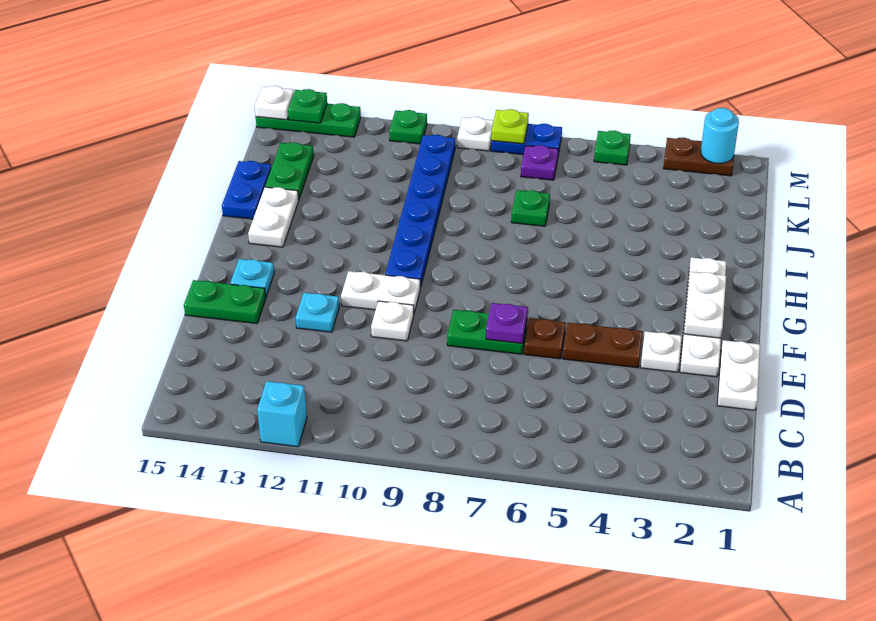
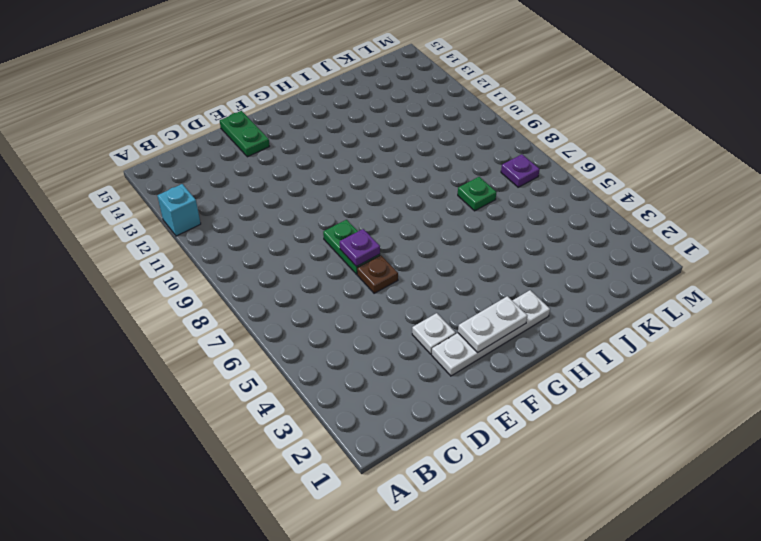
none -> white 1x2 plate [717,340,760,410]
none -> brown 1x2 plate [563,323,643,368]
none -> white 1x1 plate [371,301,414,341]
none -> cyan 1x1 plate [296,293,339,332]

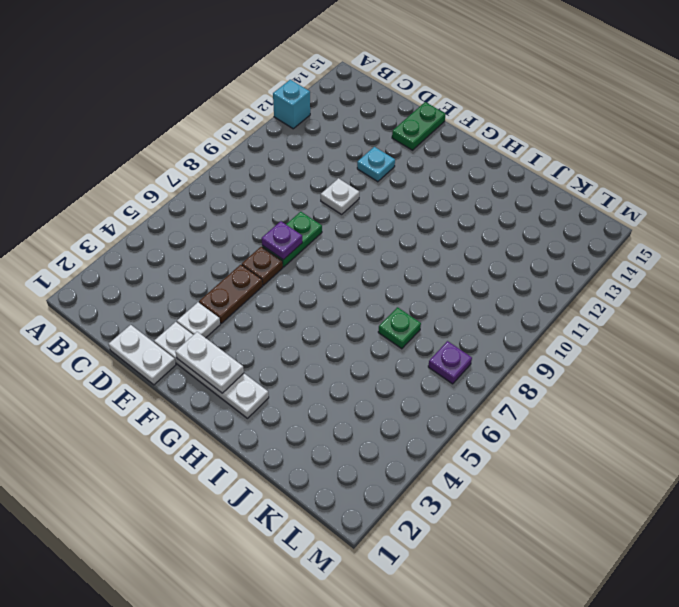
none -> white 1x2 plate [341,271,420,313]
none -> cyan 1x1 plate [230,259,274,297]
none -> blue 1x6 plate [385,135,455,288]
none -> white 1x2 plate [248,187,299,247]

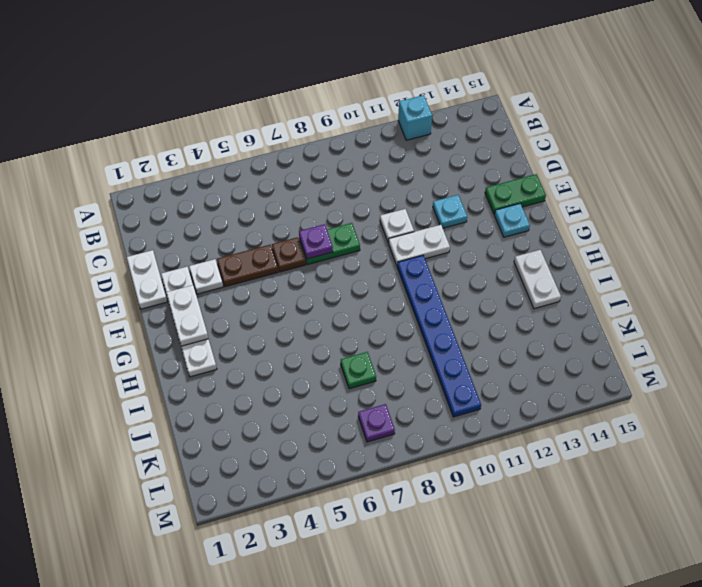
none -> blue 1x2 plate [222,161,271,219]
none -> green 1x2 plate [265,142,314,200]
none -> brown 1x2 plate [663,137,734,176]
none -> green 1x1 plate [594,131,631,165]

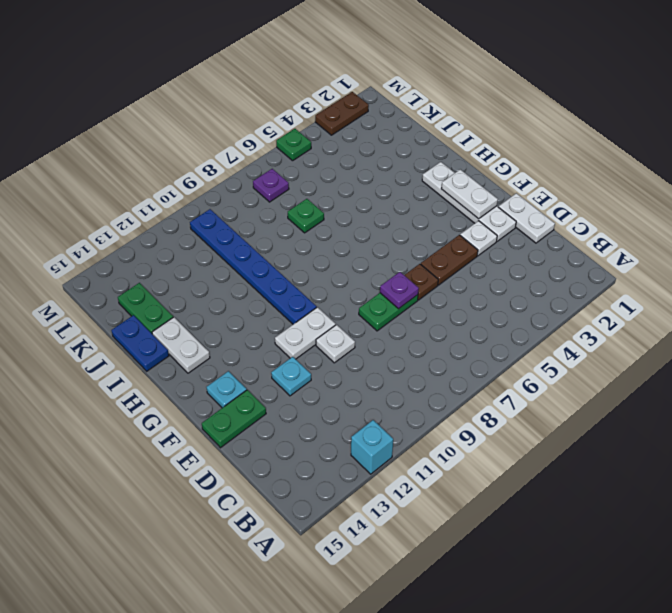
none -> blue 1x2 plate [491,124,562,155]
none -> white 1x1 plate [457,117,494,151]
none -> green 1x1 plate [389,110,427,144]
none -> green 1x3 plate [256,103,361,137]

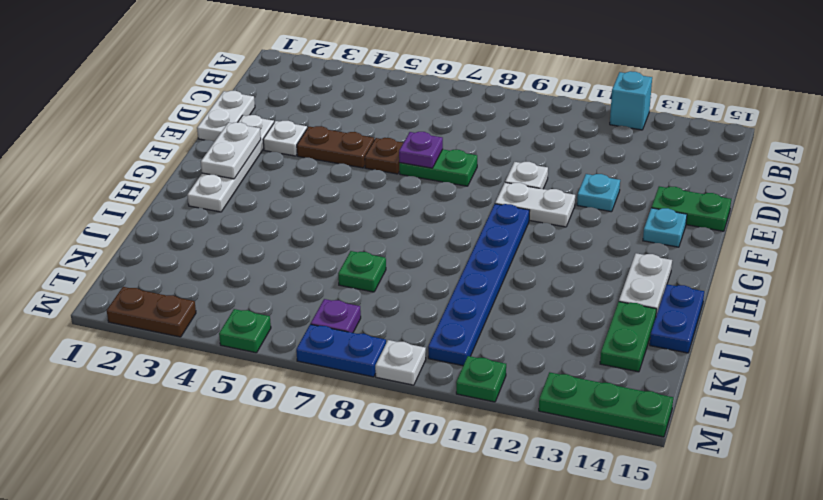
none -> cyan 1x1 round brick [701,108,739,163]
none -> lime 1x1 plate [491,109,529,144]
none -> green 1x1 plate [288,89,327,123]
none -> white 1x1 plate [255,86,294,120]

